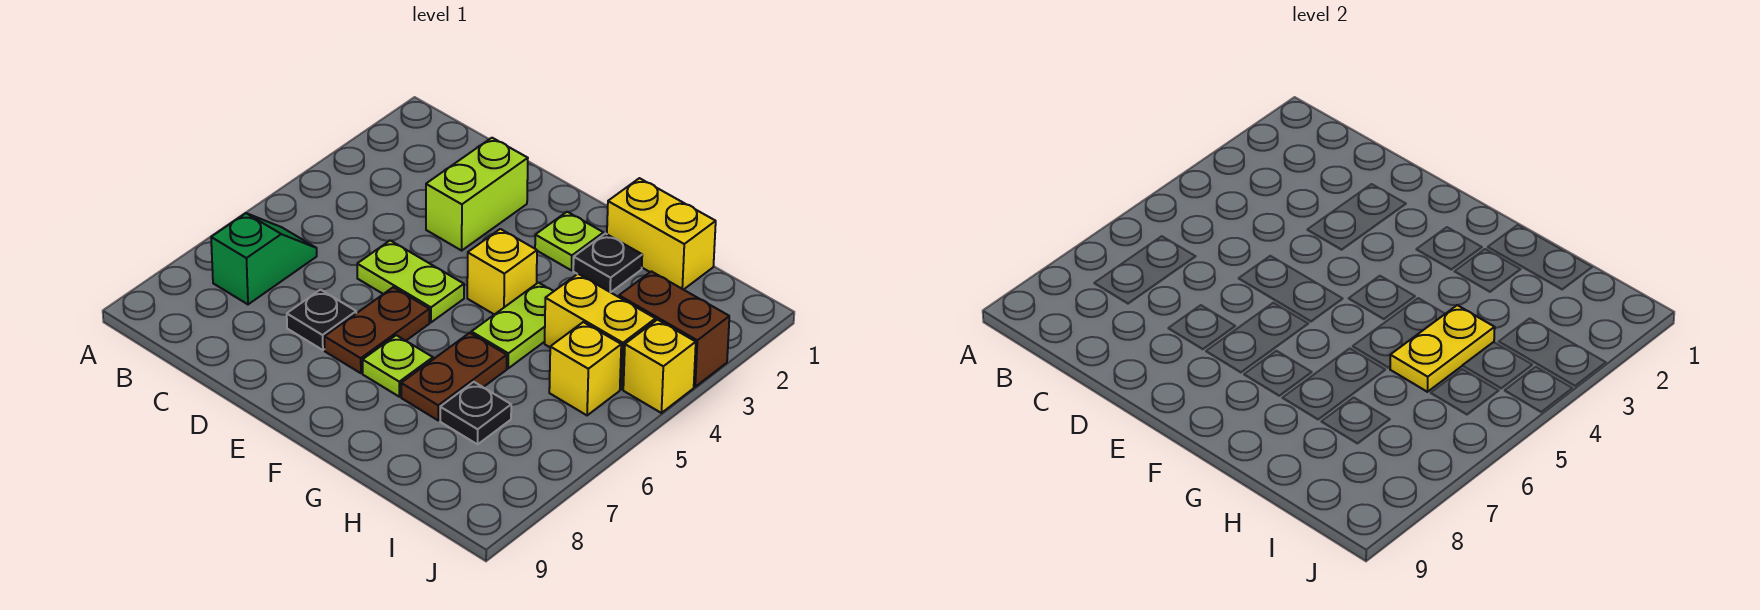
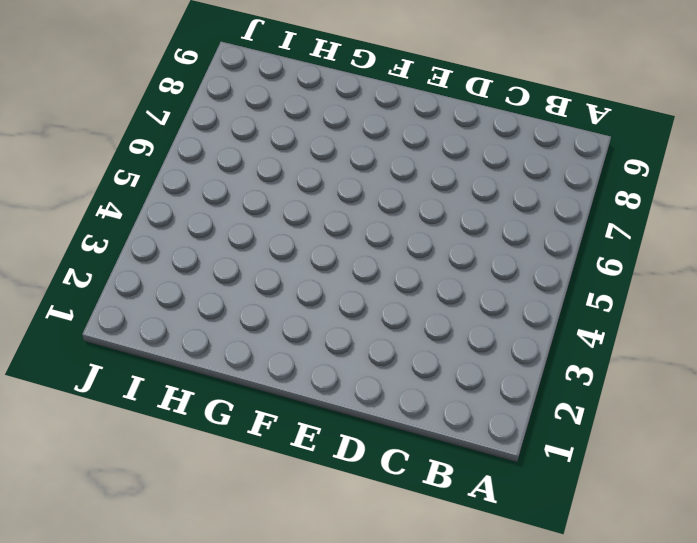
none -> green 1x2 slope [211,213,317,304]
none -> lime 1x2 brick [426,138,528,250]
none -> lime 1x2 plate [357,241,464,322]

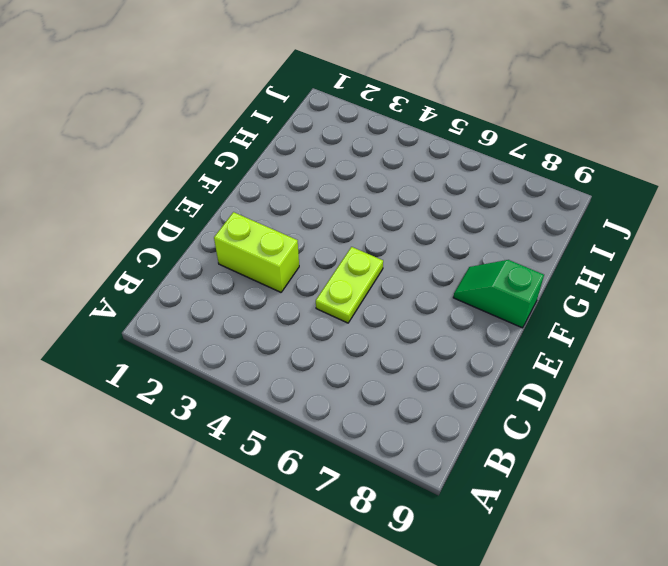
green 1x2 slope [453,260,544,328] -> green 1x2 slope moved to [211,213,317,304]
none -> black 1x1 plate [287,290,356,350]
none -> brown 1x2 plate [324,287,429,373]
none -> lime 1x1 plate [535,212,604,270]

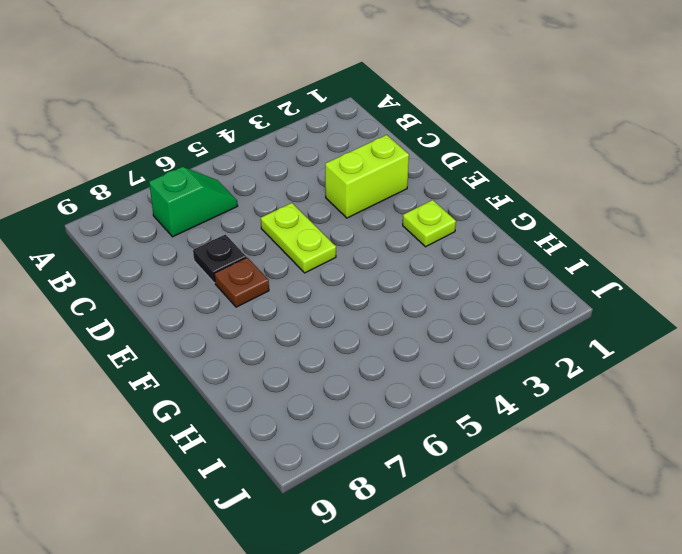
brown 1x1 plate [214,257,269,307] -> brown 1x2 plate [324,287,429,373]
none -> yellow 1x1 brick [467,229,537,315]
none -> lime 1x1 plate [363,335,433,397]
none -> yellow 1x2 brick [607,178,716,290]

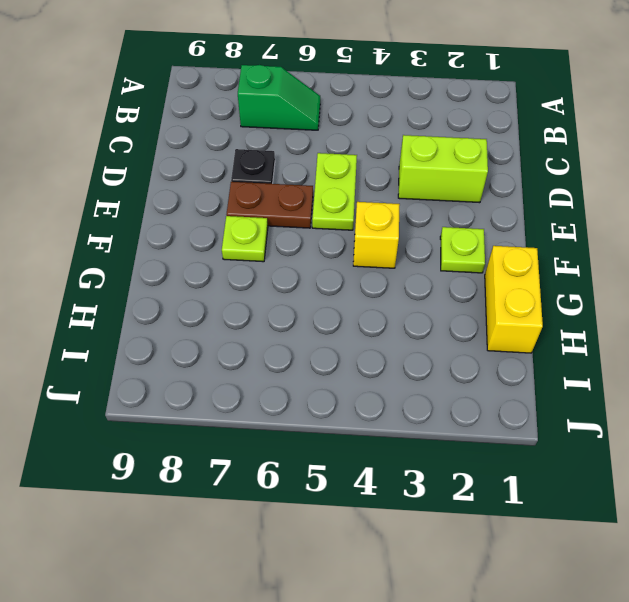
none -> black 1x1 plate [573,234,642,292]
none -> lime 1x2 plate [471,283,554,368]
none -> brown 1x2 plate [401,333,507,420]

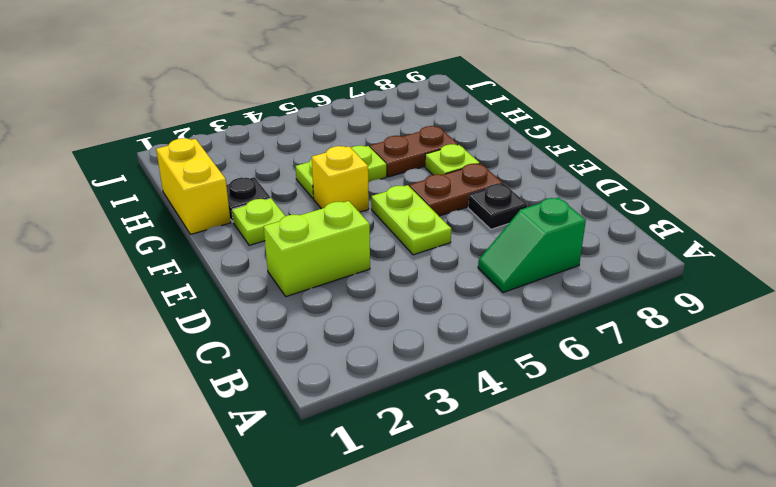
none -> yellow 1x2 brick [545,274,655,389]
none -> black 1x1 plate [440,382,511,444]
none -> brown 1x2 brick [619,271,729,387]

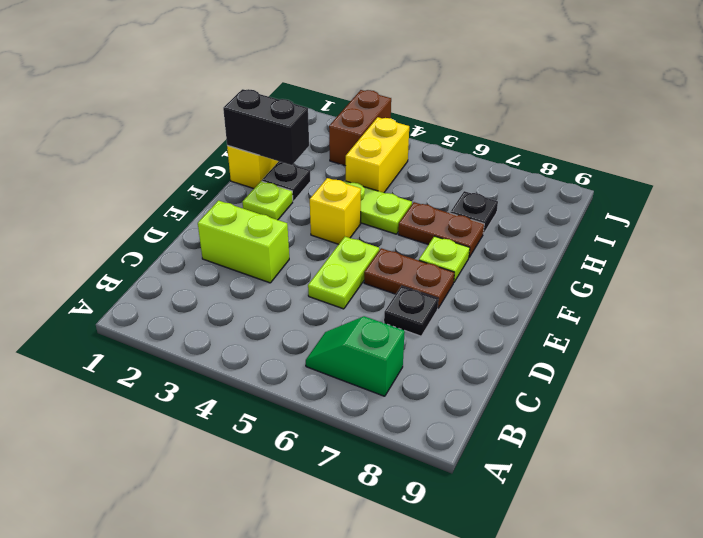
black 1x2 brick [223,89,309,165] -> none
none -> yellow 1x1 brick [549,322,621,415]
none -> yellow 1x1 brick [623,320,696,413]
none -> yellow 1x2 plate [1390,305,1495,392]

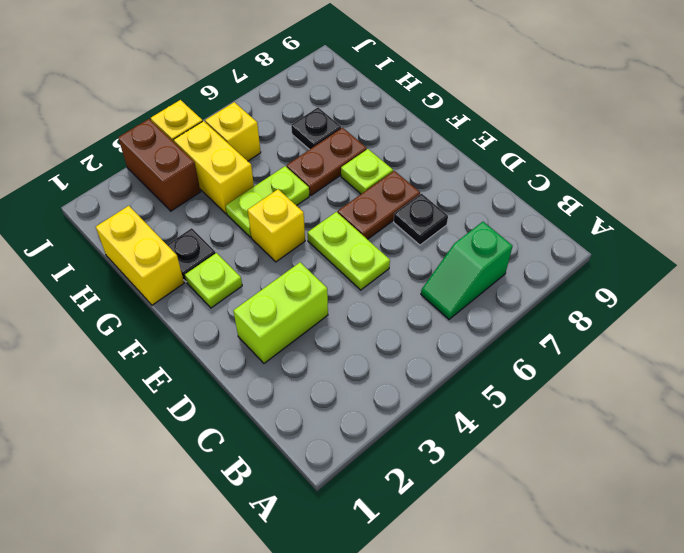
none -> yellow 1x2 plate [1390,305,1495,392]

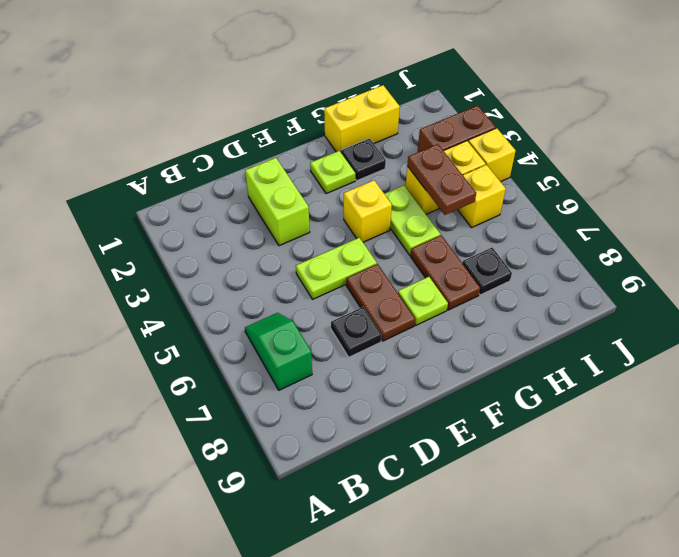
brown 1x2 plate [407,144,476,215] -> yellow 1x2 plate [1390,305,1495,392]

